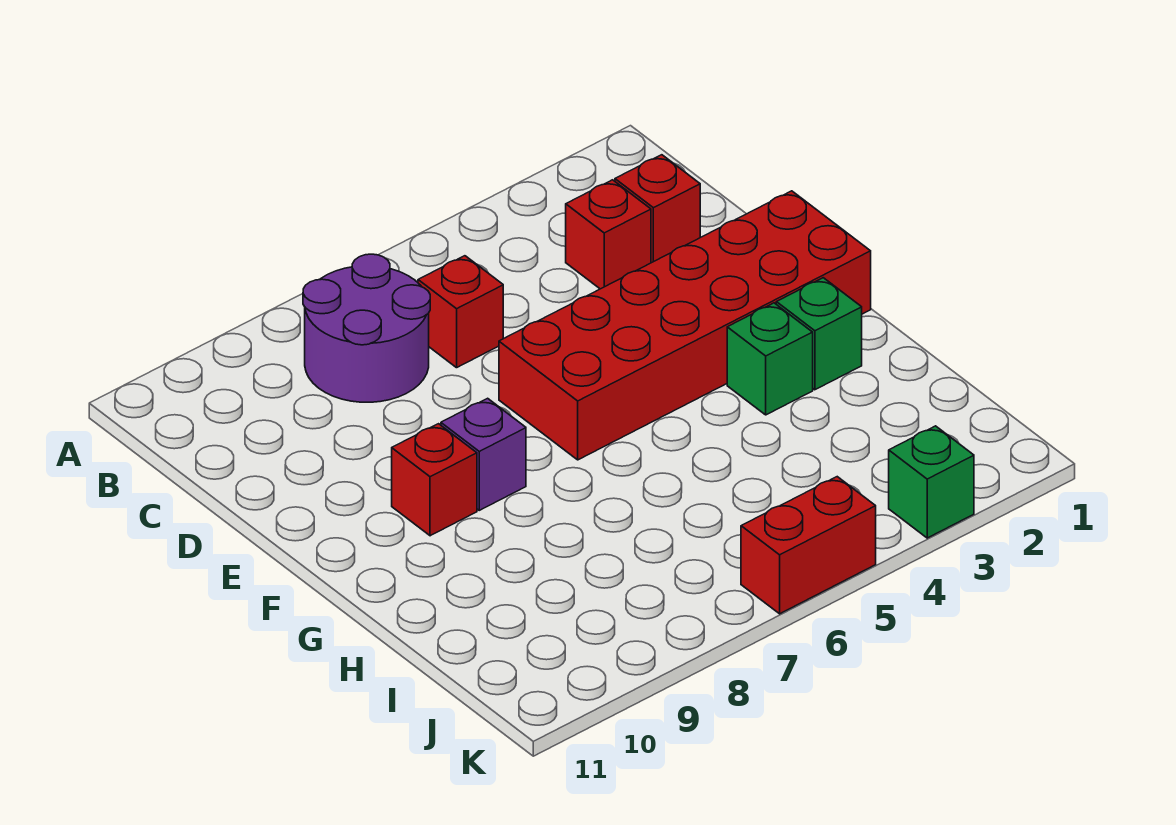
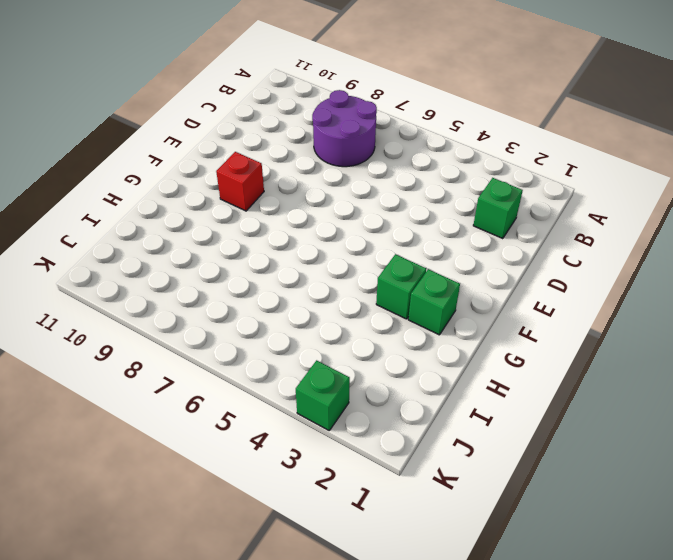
green 1x1 brick [473,178,523,239] -> red 1x1 brick [615,155,700,263]
none -> red 1x1 brick [566,180,651,289]
none -> red 1x1 brick [418,256,503,368]

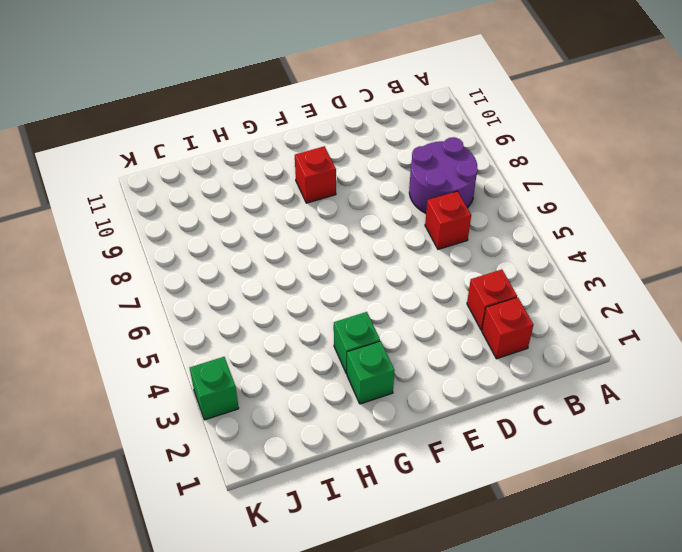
none -> red 2x6 brick [499,191,871,460]
none -> purple 1x1 brick [441,398,526,510]

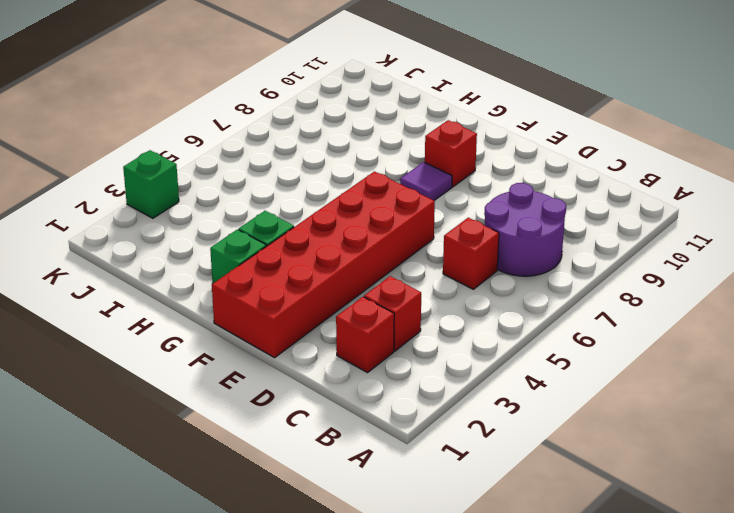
purple 1x1 tile [400,162,452,201] -> purple 1x1 brick [441,398,526,510]
none -> red 1x2 brick [741,477,876,614]

